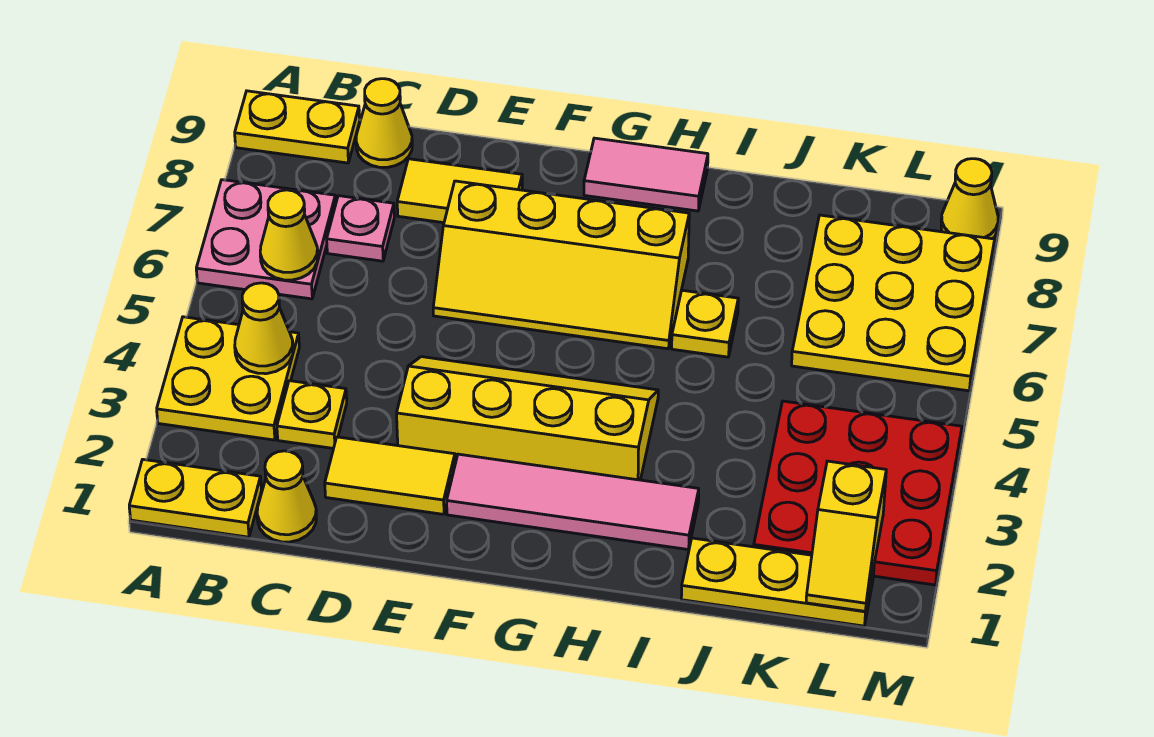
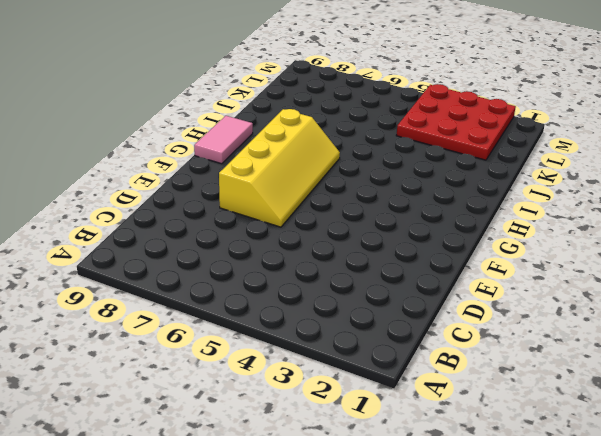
none -> yellow 1x2 plate [129,459,261,537]
none -> yellow 2x2 plate [157,317,299,440]
none -> pink 2x2 plate [196,180,336,299]

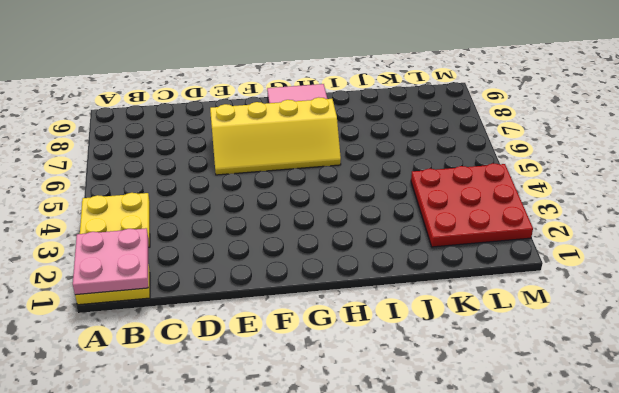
pink 2x2 plate [73,228,148,295] -> pink 2x2 plate moved to [196,180,336,299]
none -> yellow 1x2 plate [235,91,360,163]
none -> yellow 1x1 cone [257,451,316,542]
none -> yellow 1x1 plate [277,381,347,448]

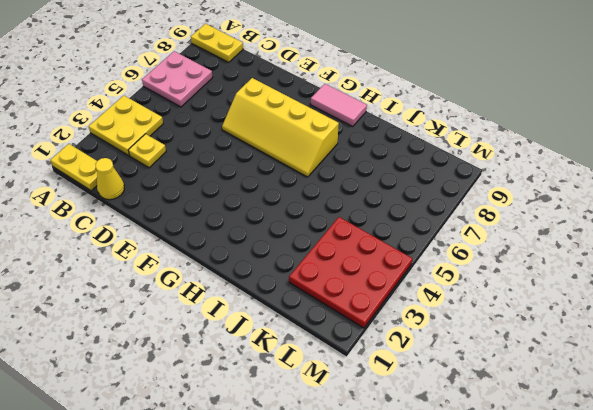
none -> pink 1x1 plate [327,196,394,261]
none -> yellow 1x1 cone [356,79,412,167]
none -> yellow 1x2 tile [325,437,455,514]

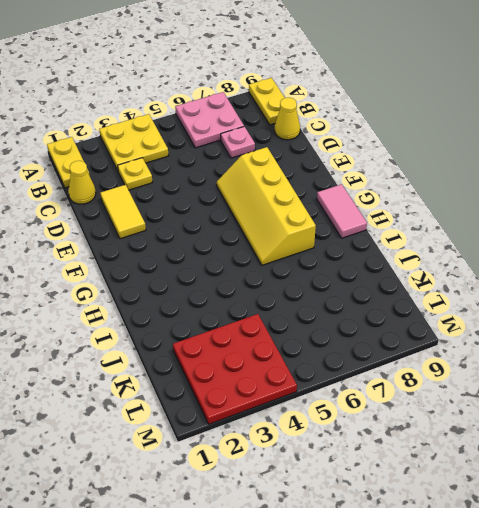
none -> yellow 1x2 tile [397,159,522,223]
none -> yellow 2x4 slope [397,357,658,480]
none -> pink 1x4 tile [447,454,699,550]

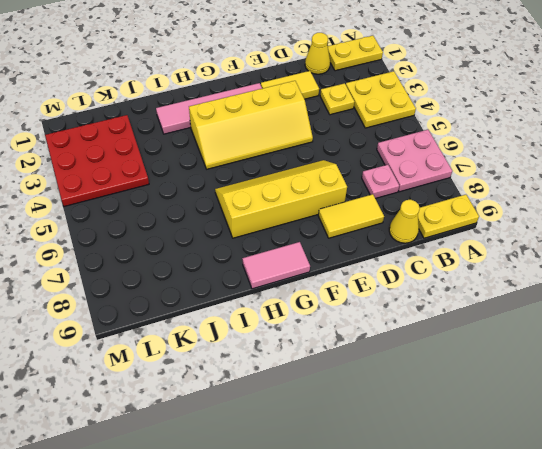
none -> yellow 1x1 plate [672,290,738,357]
none -> yellow 1x3 plate [681,538,874,626]
none -> yellow 3x3 plate [792,215,995,391]

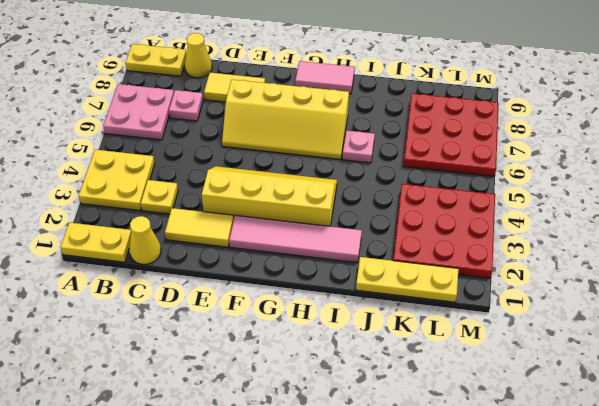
pink 1x1 plate [342,130,375,163] -> yellow 1x1 plate [672,290,738,357]
red 3x3 plate [403,93,499,176] -> yellow 3x3 plate [792,215,995,391]
none -> yellow 1x1 cone [941,159,998,239]
none -> yellow 1x1 cone [235,283,293,374]
none -> yellow 1x1 cone [260,190,318,280]

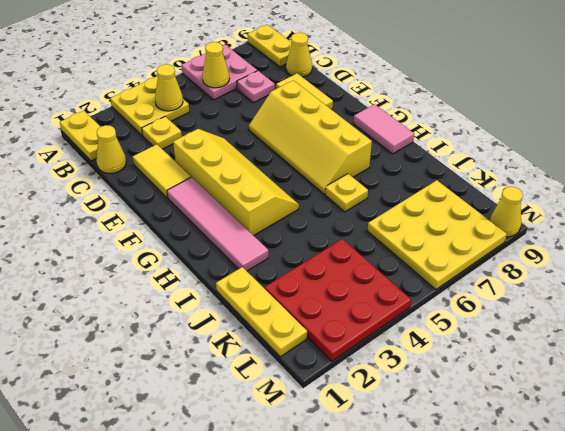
none -> yellow 1x2 slope [806,461,886,611]

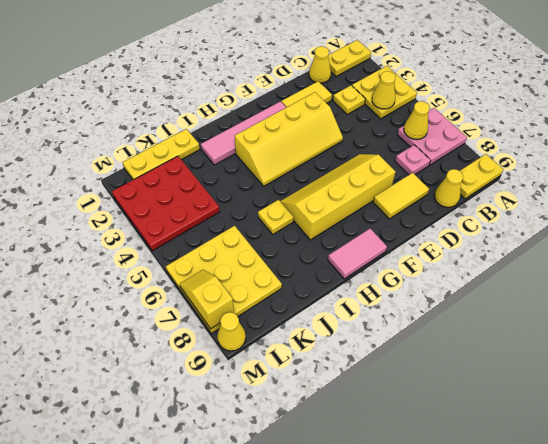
yellow 1x2 slope [180,270,234,329] -> yellow 1x2 slope moved to [806,461,886,611]

